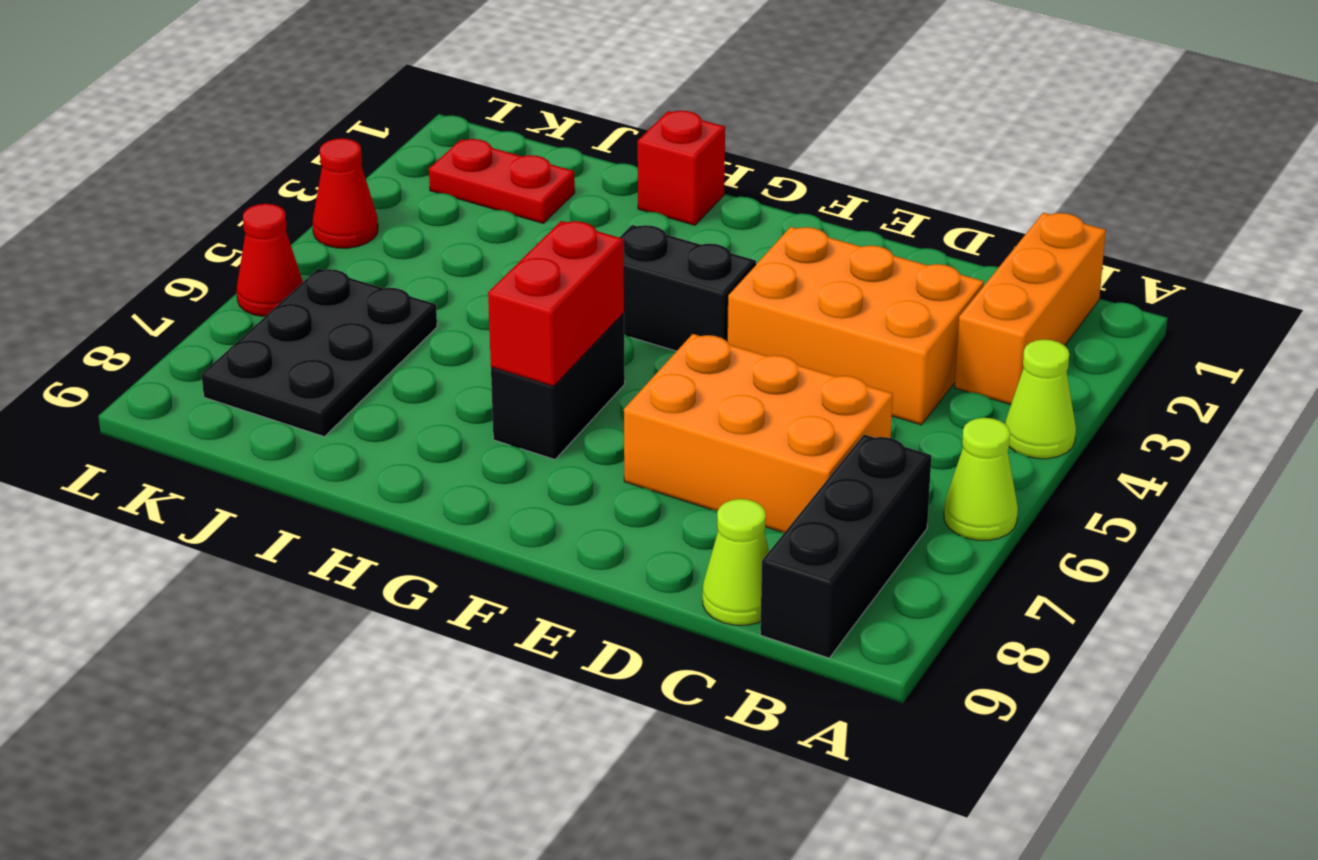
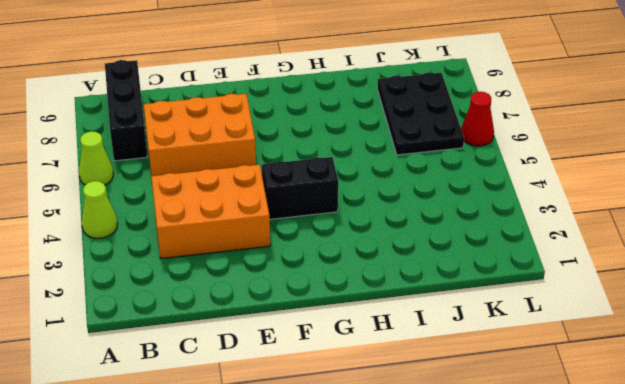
none -> orange 1x3 brick [955,213,1106,404]
none -> lime 1x1 cone [703,499,769,625]
none -> black 1x2 brick [491,313,625,459]

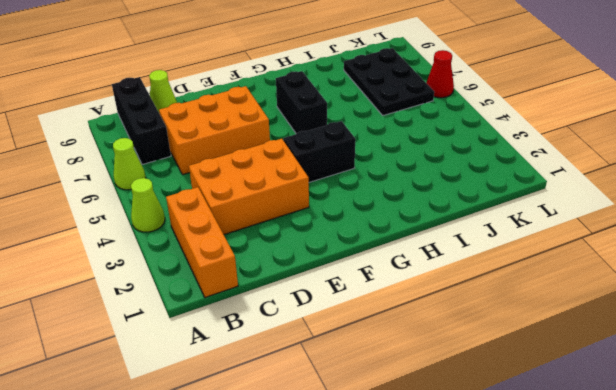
none -> red 1x1 brick [638,111,725,225]
none -> red 1x2 plate [429,139,575,223]
none -> red 1x1 cone [313,138,378,248]

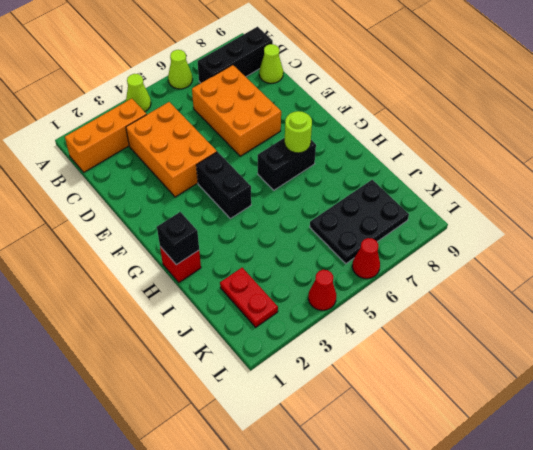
lime 1x1 round brick [285,111,312,153] -> red 1x2 brick [488,221,624,386]
black 1x1 brick [157,212,199,265] -> none

